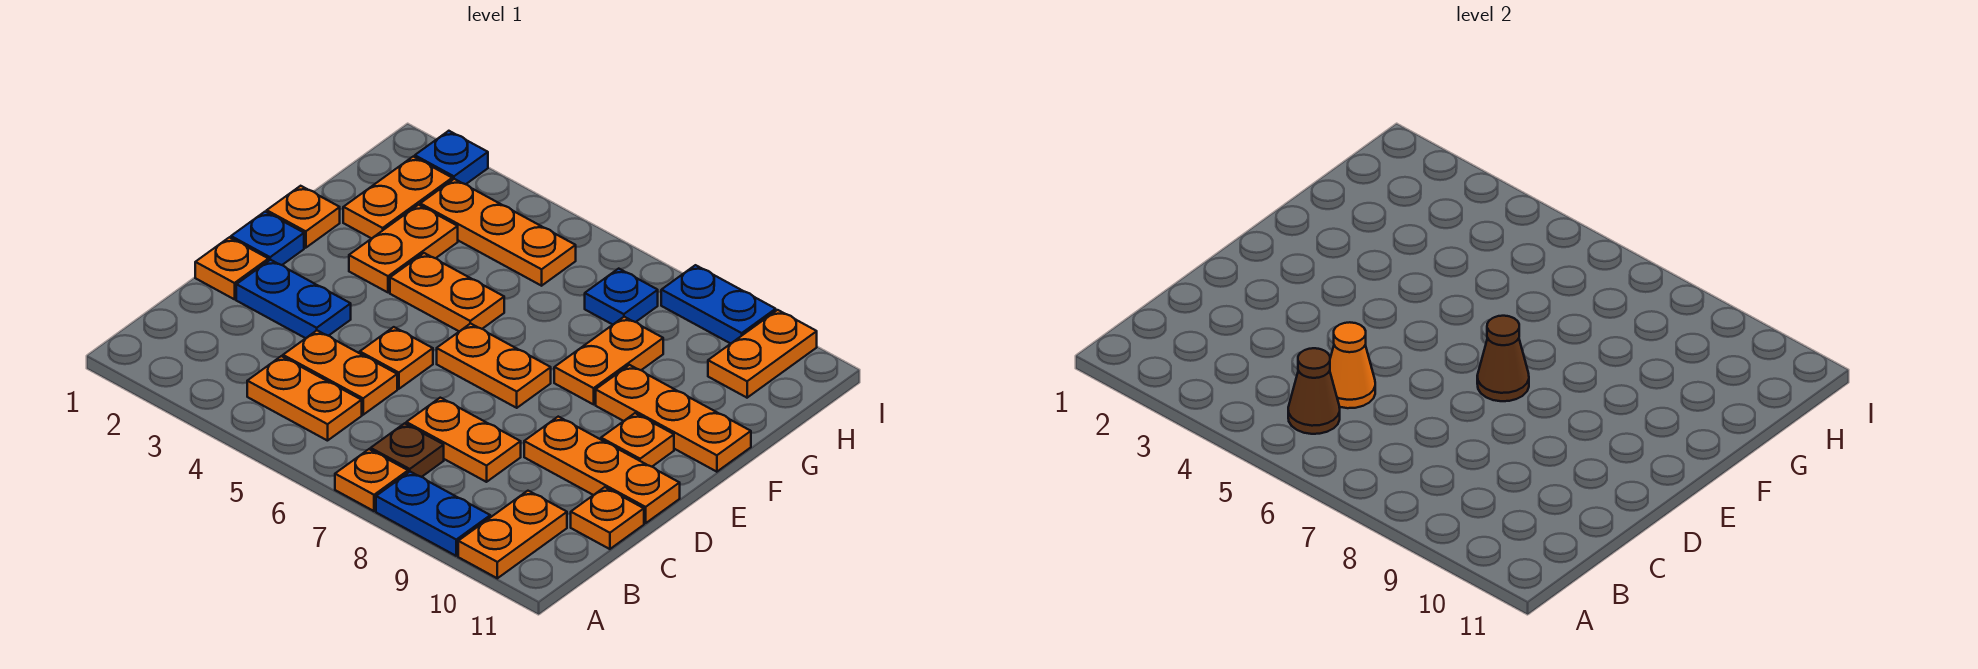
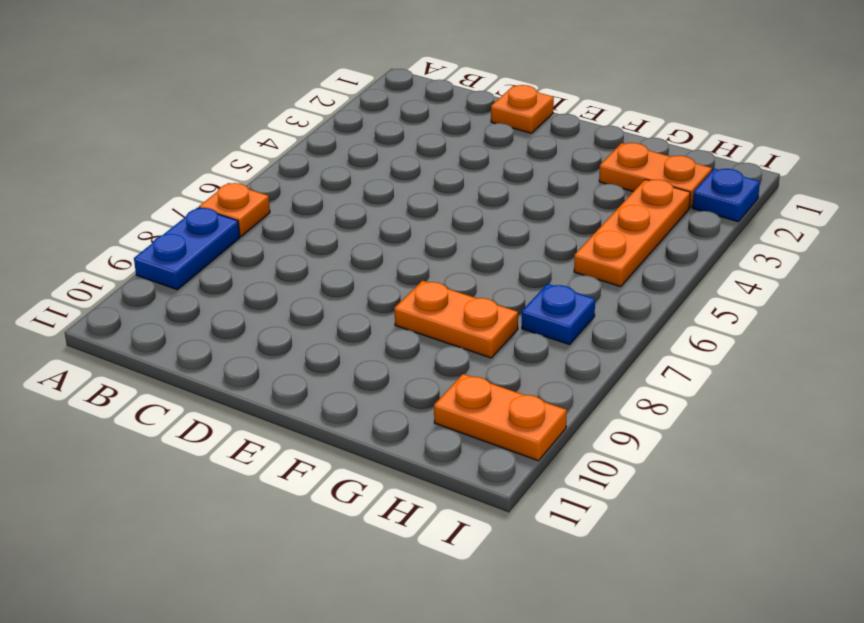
none -> orange 1x2 plate [458,491,567,578]
none -> orange 1x2 plate [247,356,362,441]
none -> brown 1x1 plate [371,423,444,477]

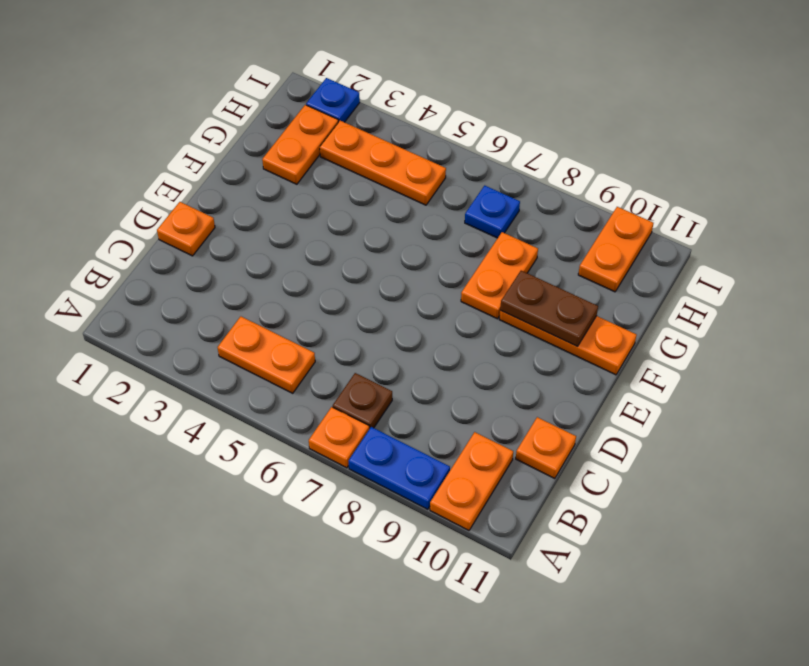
brown 1x2 plate [500,271,598,346] -> none
none -> orange 1x2 plate [283,331,397,415]
none -> orange 1x2 plate [406,398,521,482]
none -> blue 1x2 plate [236,260,351,338]

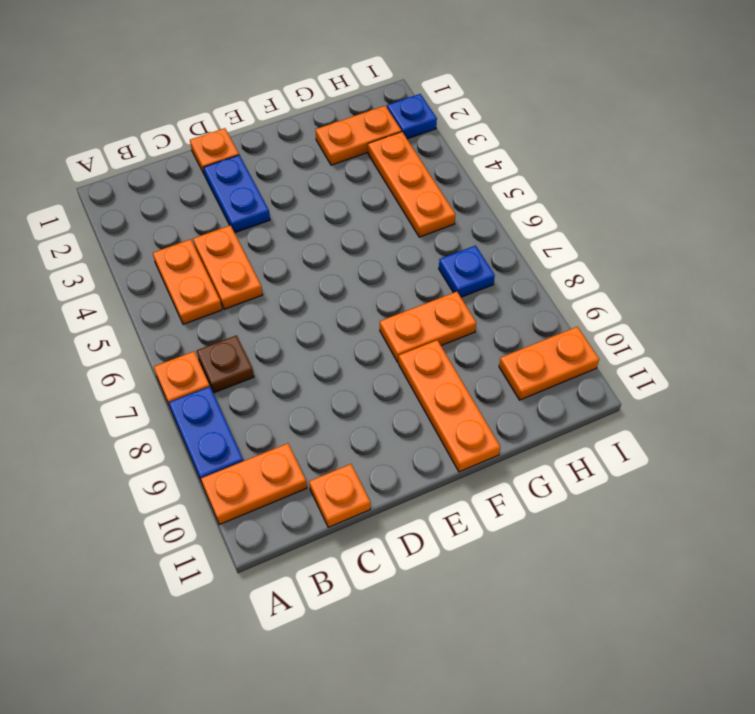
none -> orange 1x2 plate [406,398,521,482]
none -> orange 1x1 plate [360,327,433,389]
none -> orange 1x3 plate [524,417,680,523]

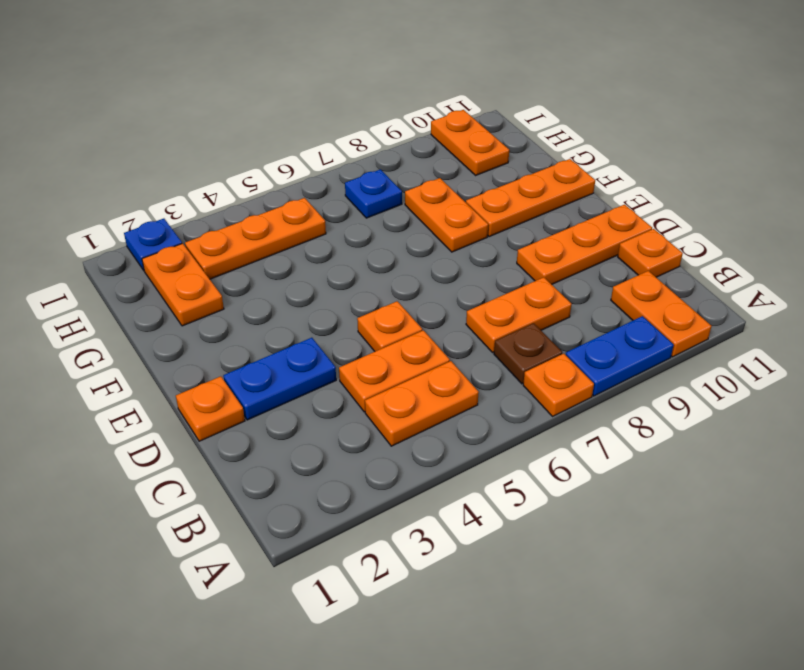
none -> blue 1x1 plate [231,212,304,265]
none -> orange 1x2 plate [437,323,551,408]
none -> orange 1x1 plate [601,413,674,467]

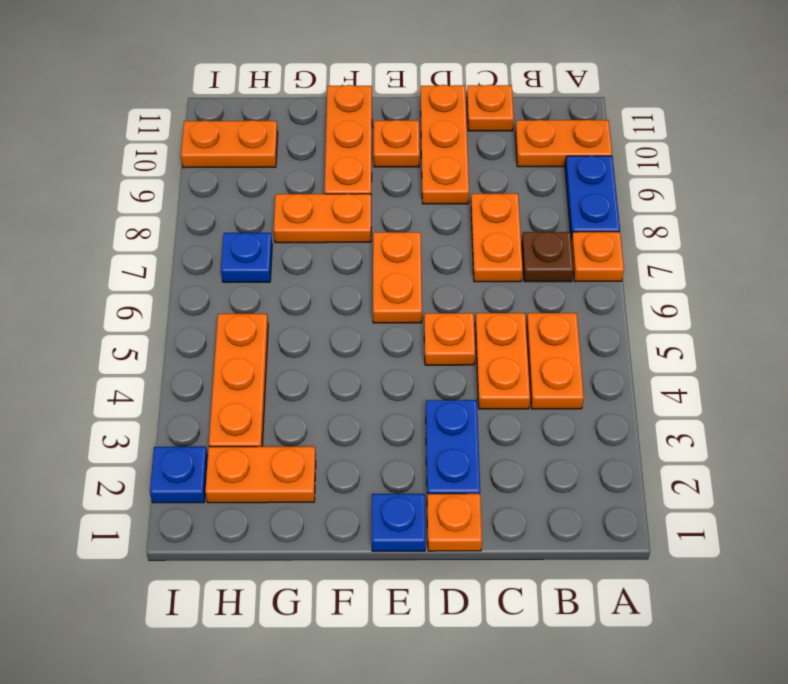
none -> orange 1x1 plate [267,186,340,248]
none -> orange 1x2 plate [349,205,458,292]
none -> orange 1x2 plate [390,253,504,331]

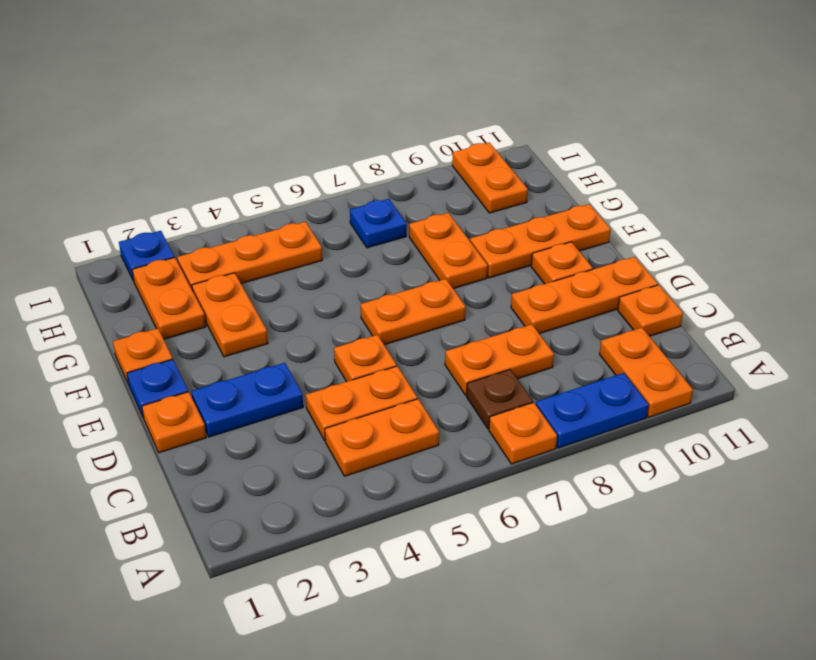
none -> orange 1x2 plate [390,253,504,331]
none -> blue 1x2 plate [661,265,776,344]
none -> brown 1x1 cone [1288,348,1340,434]

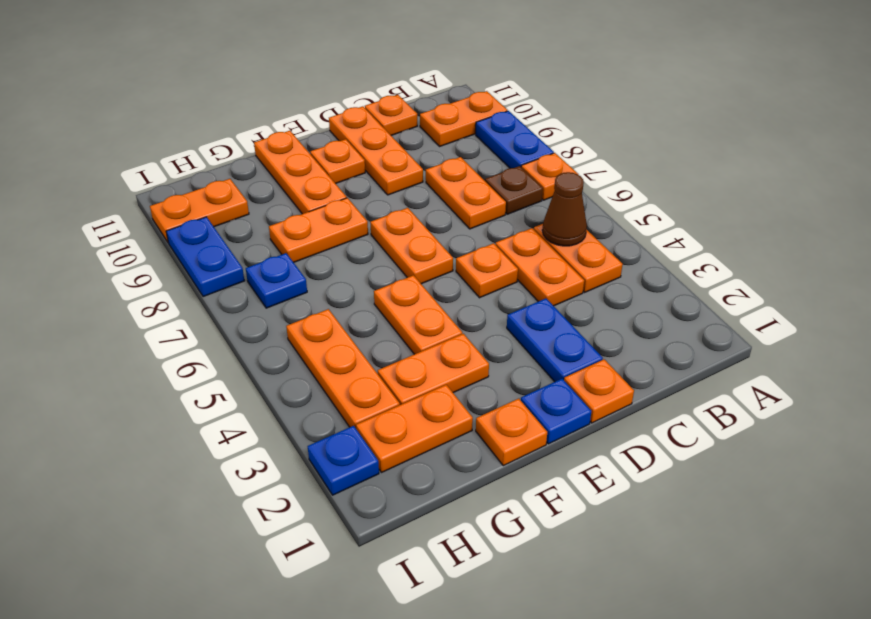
none -> orange 1x1 cone [1330,322,1375,408]
none -> brown 1x1 cone [1477,316,1529,401]

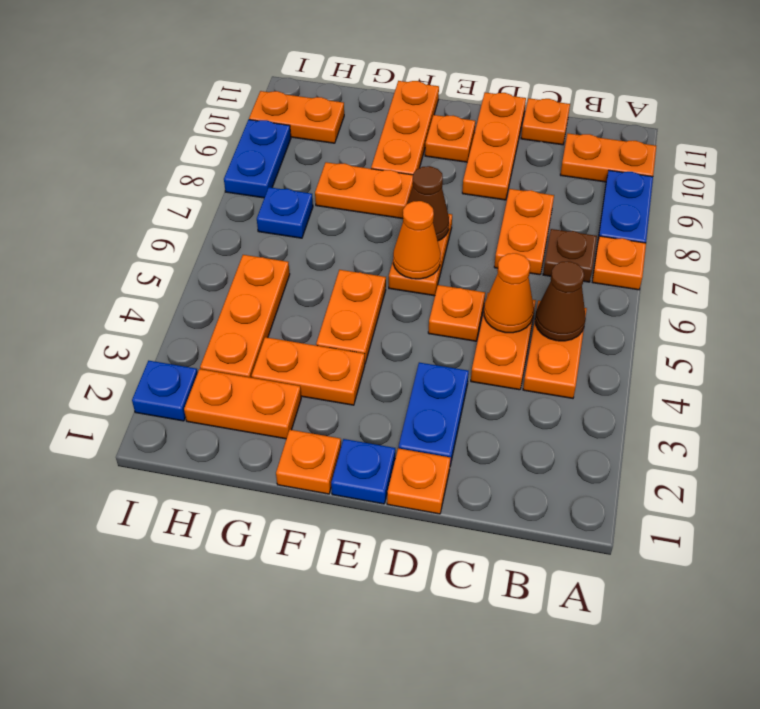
orange 1x1 cone [393,201,441,279] -> none

